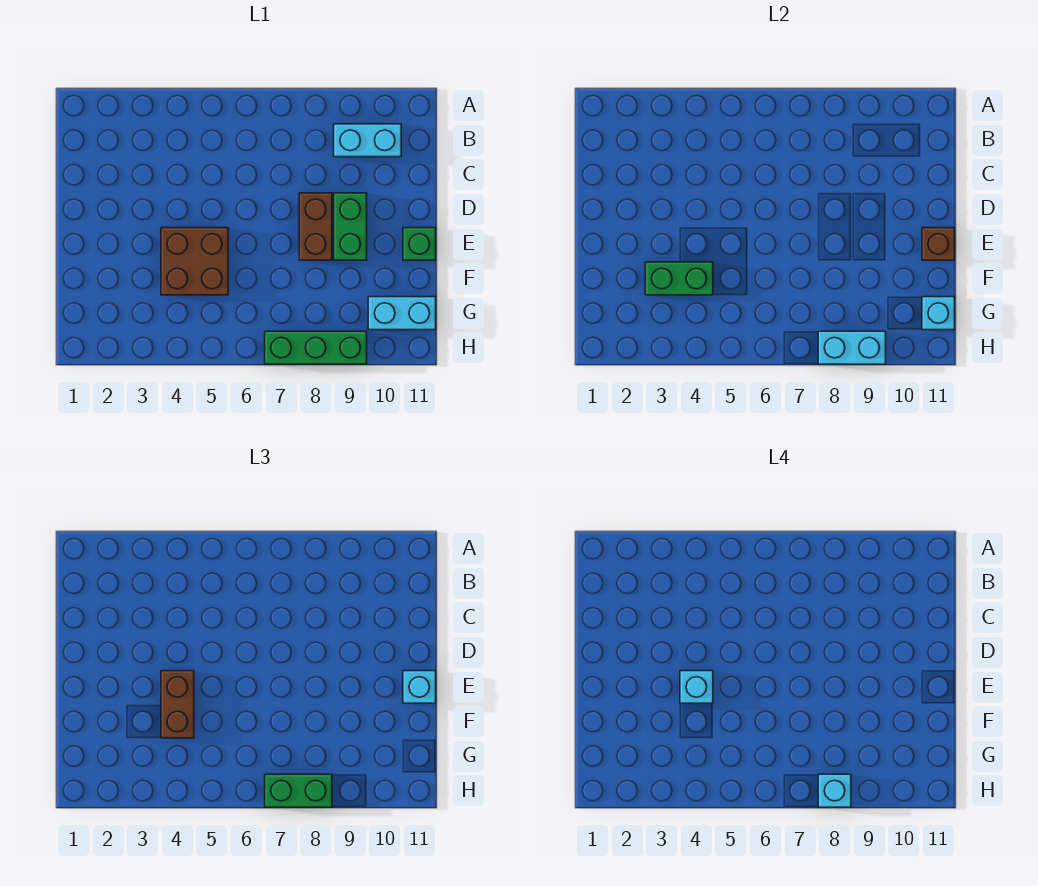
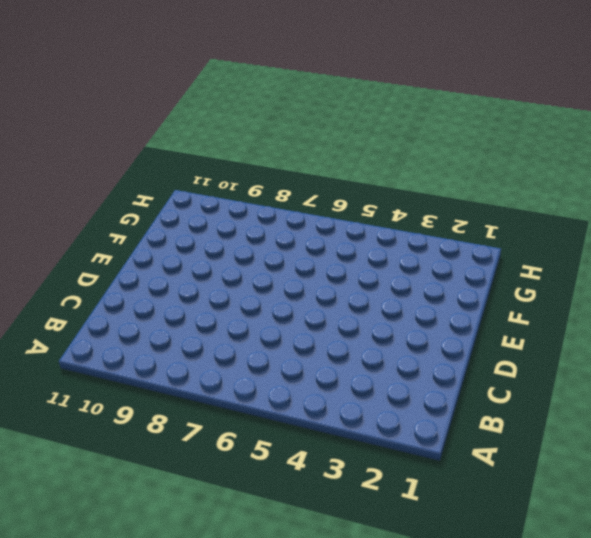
none -> cyan 1x2 brick [334,124,401,157]
none -> brown 1x2 brick [299,193,332,260]
none -> green 1x2 brick [334,193,367,260]

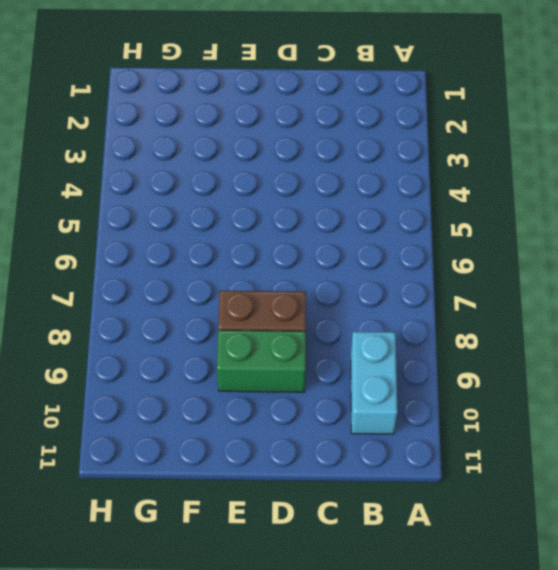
none -> brown 2x2 brick [161,228,228,295]
none -> green 1x1 brick [403,228,436,260]
none -> cyan 1x2 brick [368,297,436,330]

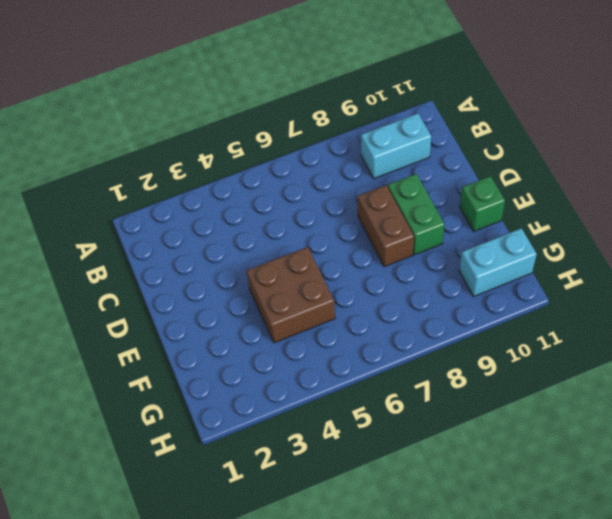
none -> green 1x3 brick [265,331,367,364]
none -> brown 1x1 brick [922,228,955,260]
none -> green 1x2 brick [645,262,713,295]

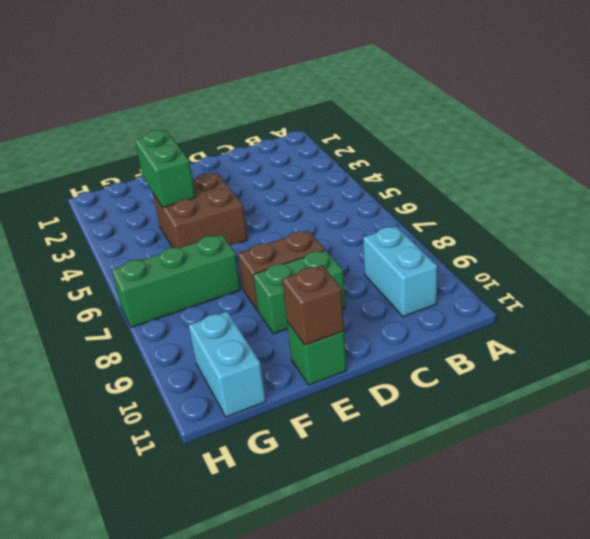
green 1x3 brick [111,235,241,328] -> green 1x3 brick turned to [265,331,367,364]
none -> cyan 1x1 brick [922,297,955,330]
none -> cyan 1x2 brick [818,331,886,364]
none -> brown 1x2 brick [161,671,194,738]

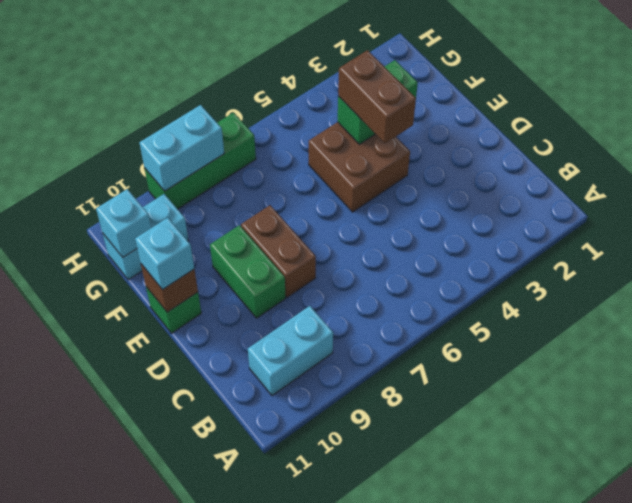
none -> green 1x2 brick [265,774,332,807]
none -> cyan 1x1 brick [680,671,713,703]
none -> cyan 1x1 brick [818,774,851,807]

